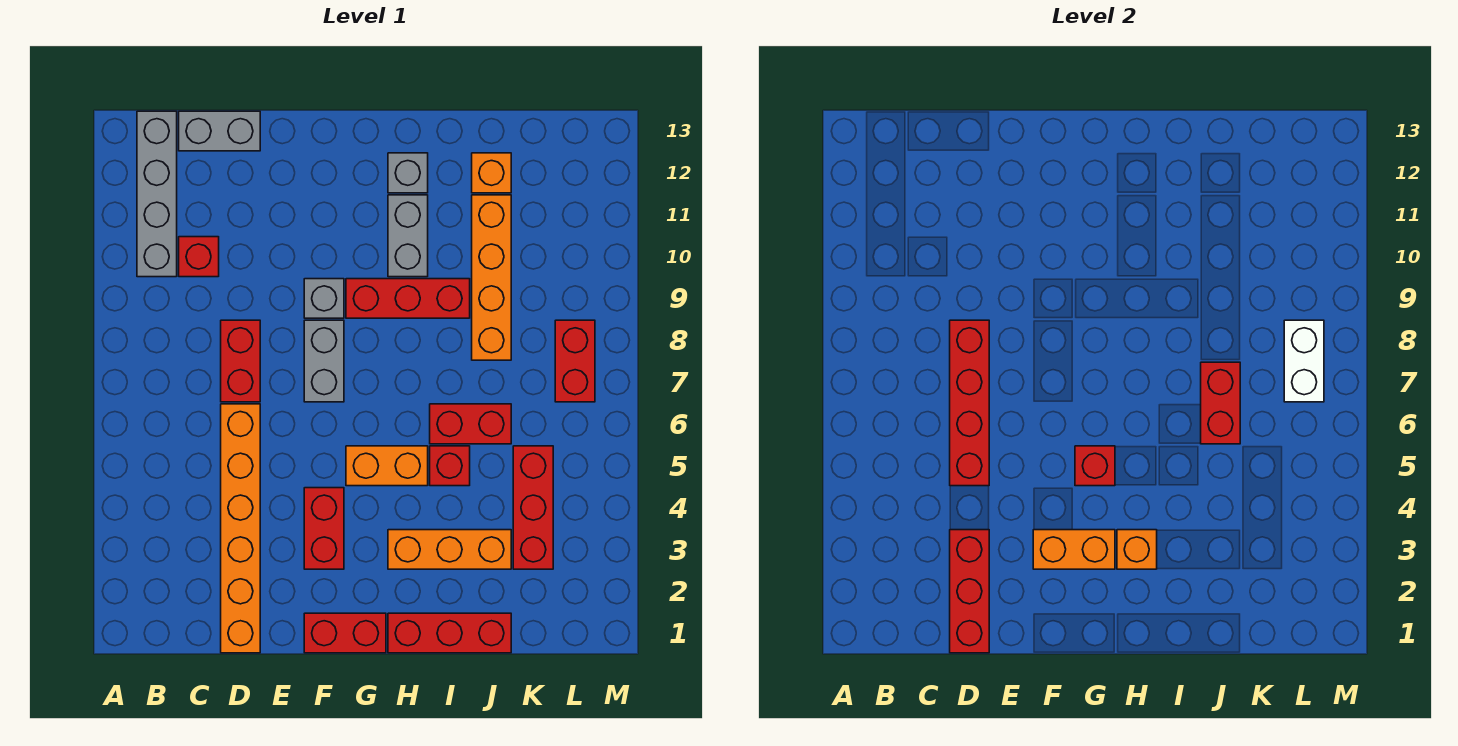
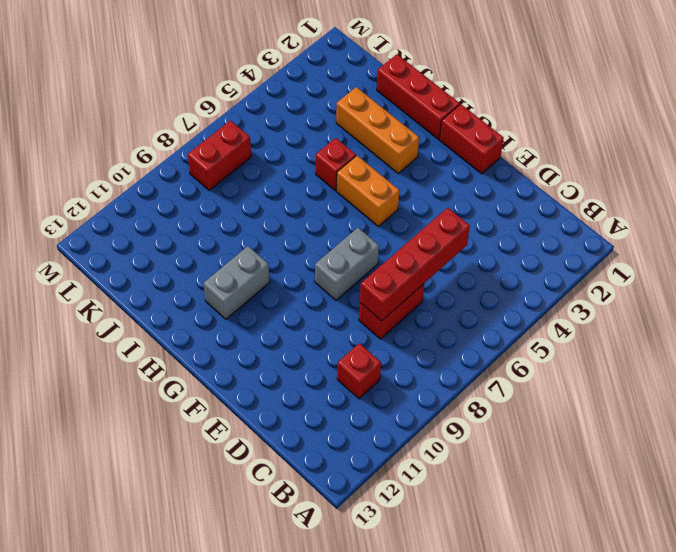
none -> grey 1x4 brick [137,111,177,277]
none -> grey 1x2 brick [179,111,260,151]
none -> orange 1x6 brick [221,404,260,653]

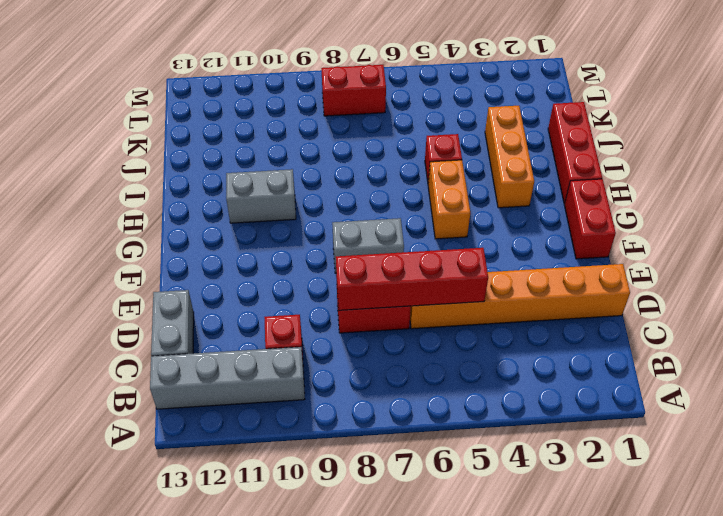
none -> red 1x2 brick [304,488,344,569]
none -> grey 1x1 brick [304,279,344,318]
none -> red 1x3 brick [346,279,470,318]

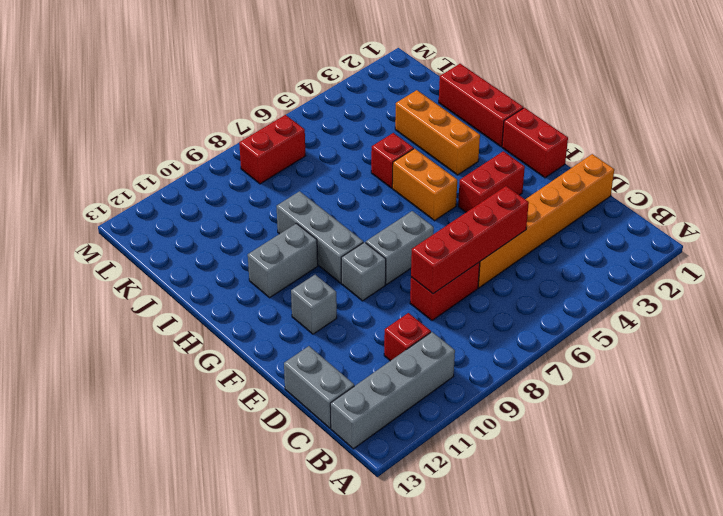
grey 1x1 brick [291,275,337,334] -> grey 1x1 brick moved to [388,153,428,193]
grey 1x3 brick [277,191,363,283] -> red 1x3 brick [346,279,470,318]
none -> red 1x2 brick [430,404,511,444]
none -> orange 1x4 brick [472,195,511,360]
none -> orange 1x1 brick [472,153,511,193]

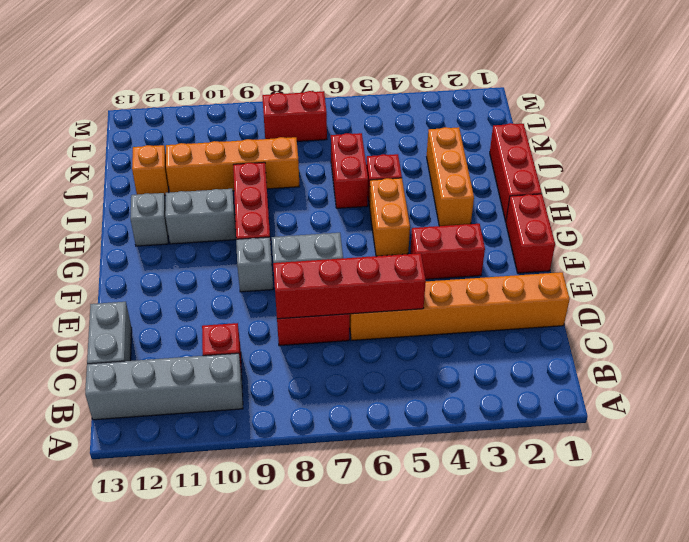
none -> red 1x3 brick [513,446,553,569]
none -> red 1x3 brick [950,530,989,653]
none -> orange 1x2 brick [1033,530,1115,569]

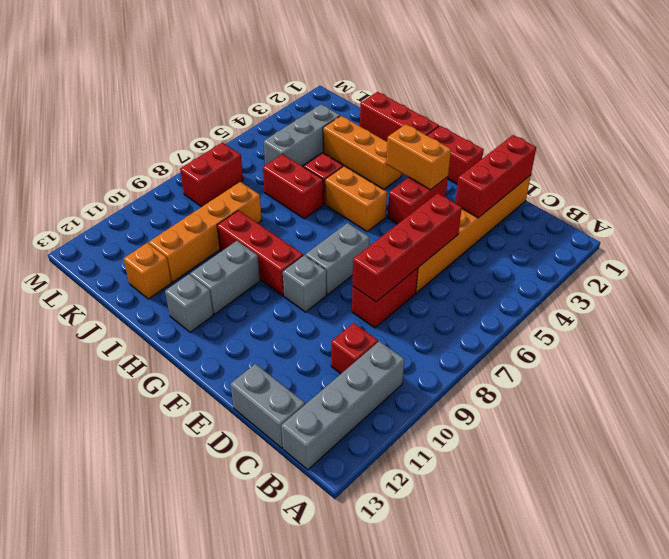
grey 1x3 brick [264,104,340,166] -> red 1x3 brick [513,446,553,569]
none -> red 1x1 brick [1075,446,1115,486]
none -> orange 1x1 brick [1117,530,1157,569]
none -> red 1x2 brick [1201,362,1240,444]

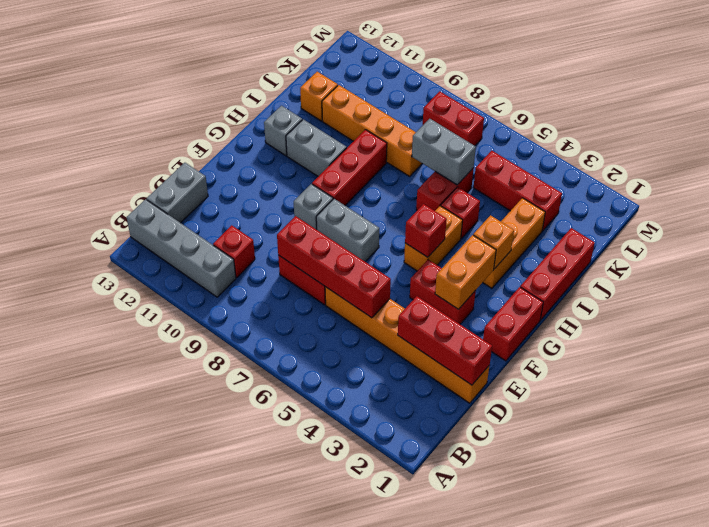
grey 1x2 brick [412,119,476,185] -> red 1x2 brick [1201,362,1240,444]
none -> white 1x2 brick [1284,320,1324,402]

